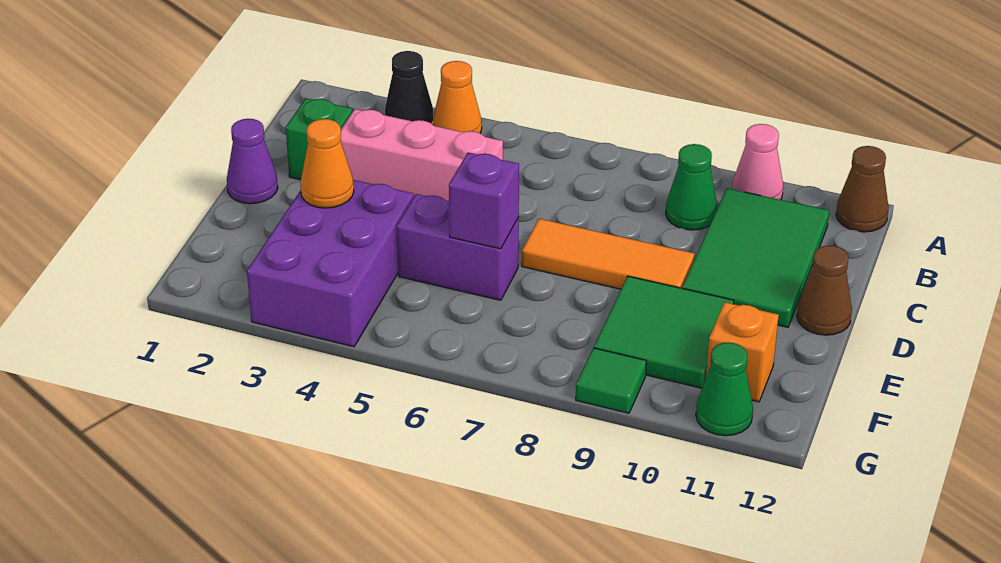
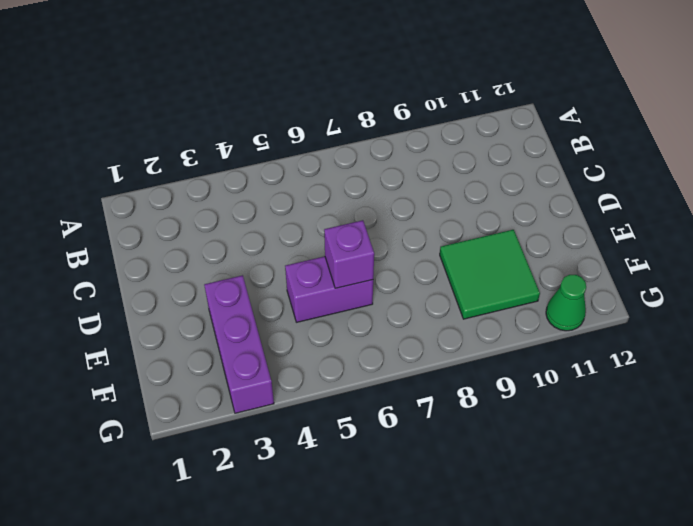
purple 1x3 brick [204,275,274,413] -> purple 2x3 brick [247,180,414,347]
none -> black 1x1 cone [385,51,433,124]
none -> orange 1x1 cone [433,61,482,133]
none -> pink 1x1 cone [732,124,783,200]

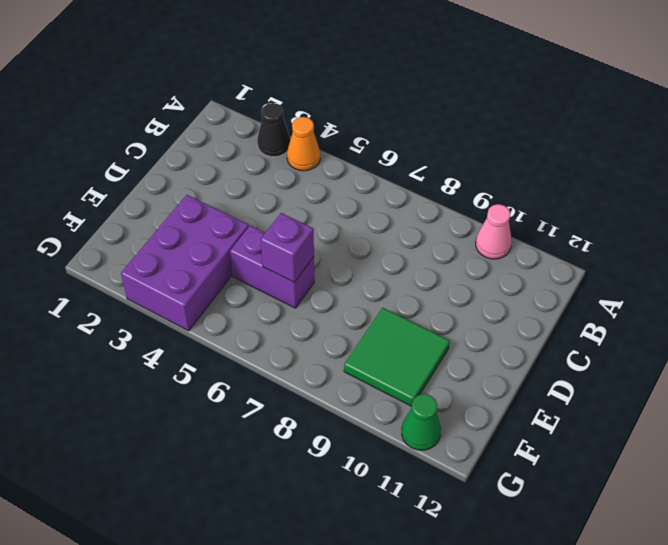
none -> brown 1x1 cone [836,146,889,232]
none -> green 1x1 cone [666,144,717,230]
none -> green 2x3 tile [682,188,829,327]

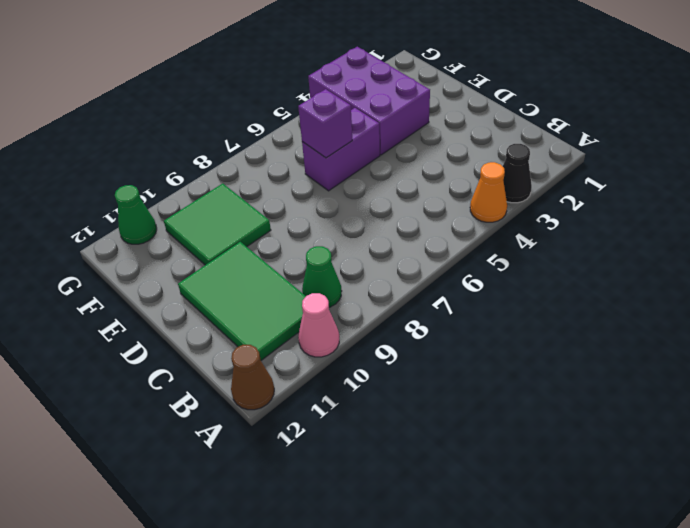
none -> green 1x1 brick [286,99,352,180]
none -> pink 1x3 brick [341,109,503,201]
none -> purple 1x1 cone [227,119,278,204]

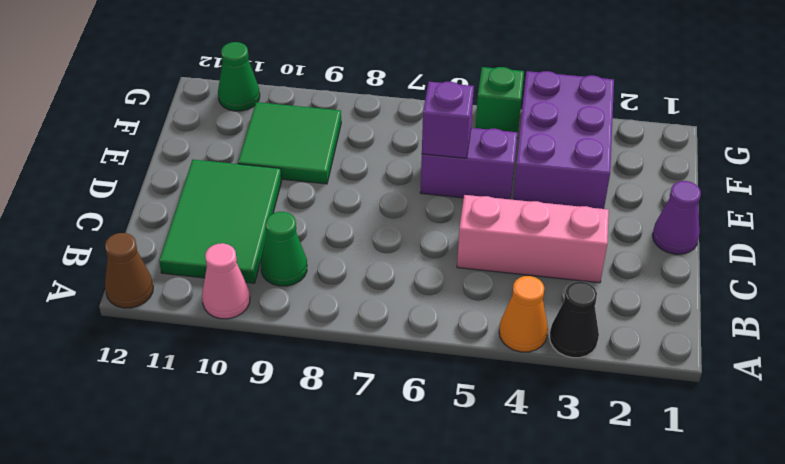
green 1x1 brick [476,67,524,135] -> green 1x1 brick moved to [286,99,352,180]
none -> orange 1x3 tile [522,219,694,289]
none -> brown 1x1 cone [797,246,852,335]
none -> orange 1x1 brick [706,302,779,402]

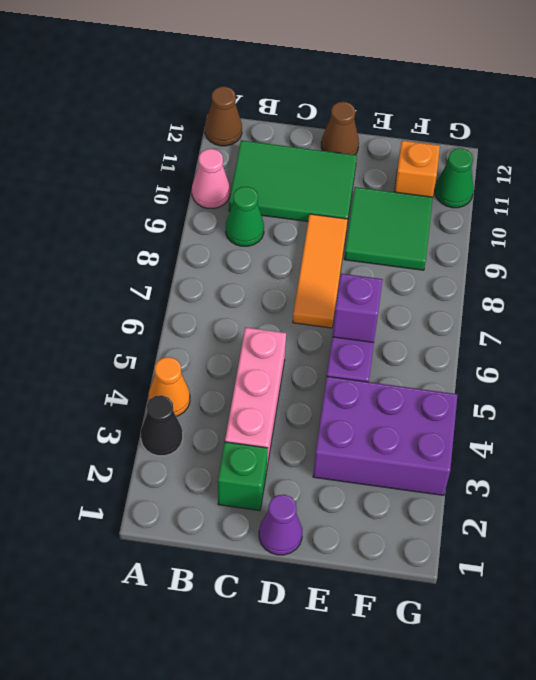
none -> green 1x1 tile [576,348,646,413]
none -> orange 1x1 cone [300,119,354,208]

